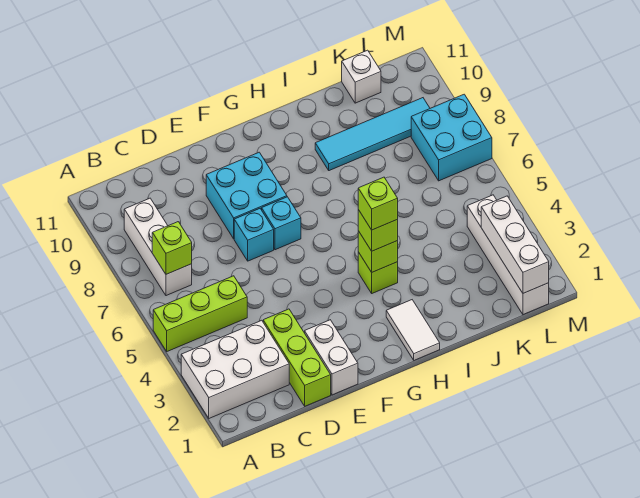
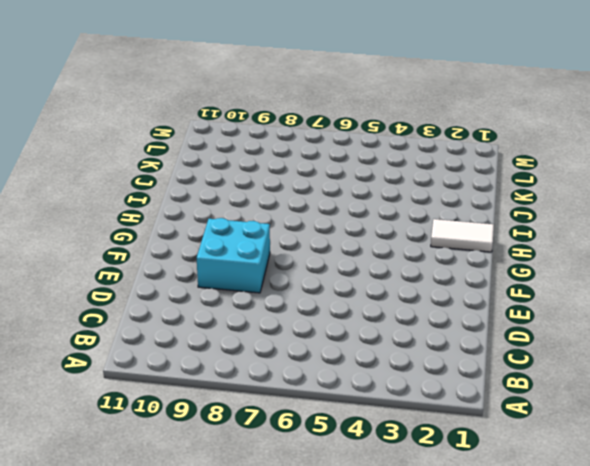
none -> white 2x3 brick [181,320,289,418]
none -> lime 1x3 brick [153,276,247,351]
none -> white 1x3 brick [124,198,192,296]

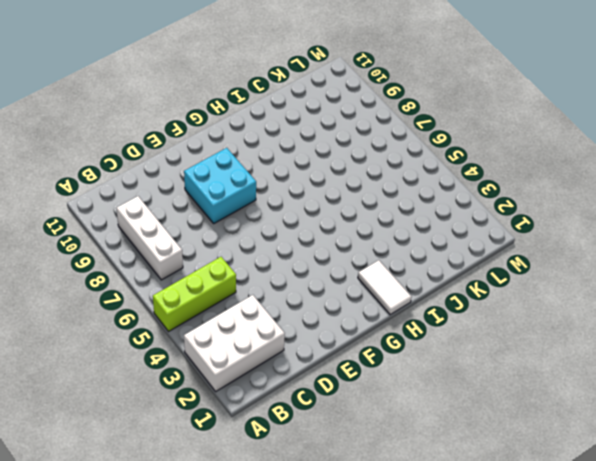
none -> lime 1x3 brick [263,309,331,406]
none -> white 1x2 brick [305,320,358,395]
none -> cyan 1x1 brick [234,209,274,261]

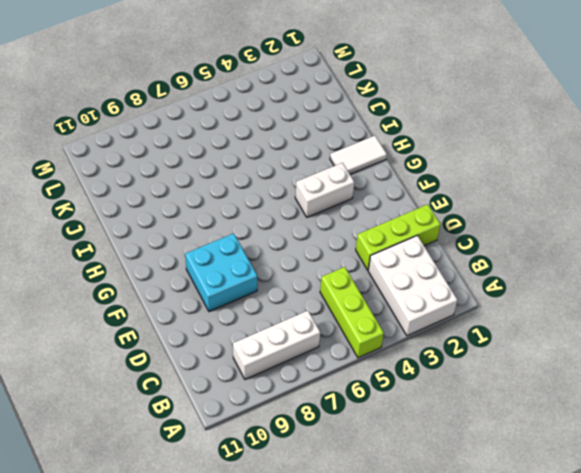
white 1x2 brick [295,163,354,217] -> white 1x2 brick moved to [305,320,358,395]
none -> cyan 1x1 brick [234,209,274,261]
none -> cyan 1x1 brick [262,197,301,250]
none -> lime 1x1 brick [358,252,398,293]

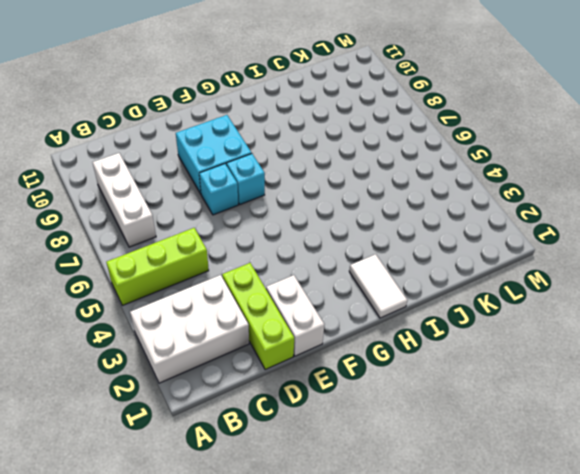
none -> lime 1x1 brick [358,252,398,293]
none -> cyan 1x4 tile [315,98,430,171]
none -> white 1x1 brick [342,50,381,103]

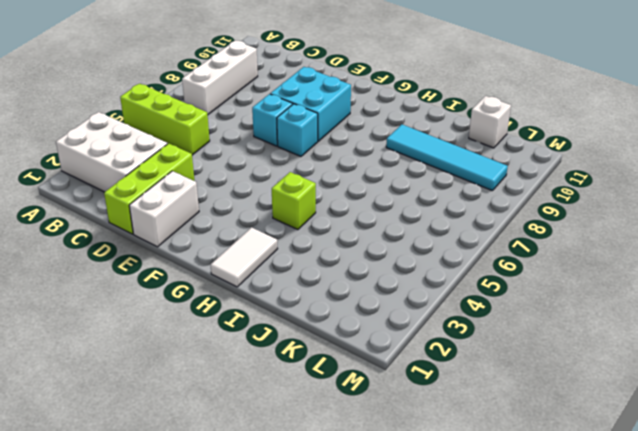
none -> white 1x4 brick [467,195,549,315]
none -> cyan 2x2 brick [411,94,492,181]
none -> lime 1x1 brick [152,222,192,274]

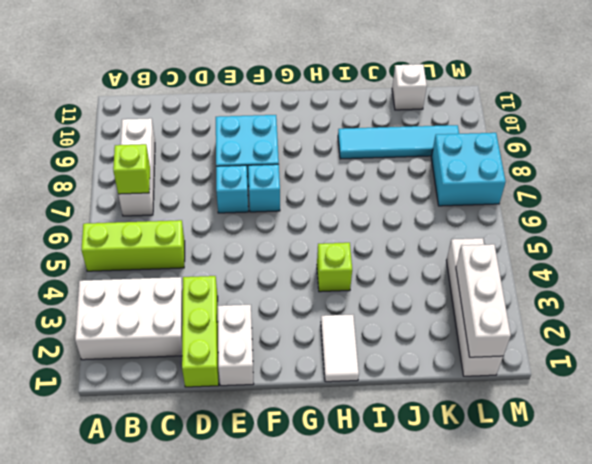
none -> lime 1x1 brick [358,231,398,272]
none -> lime 1x1 brick [358,210,398,251]
none -> lime 1x1 brick [358,177,398,230]

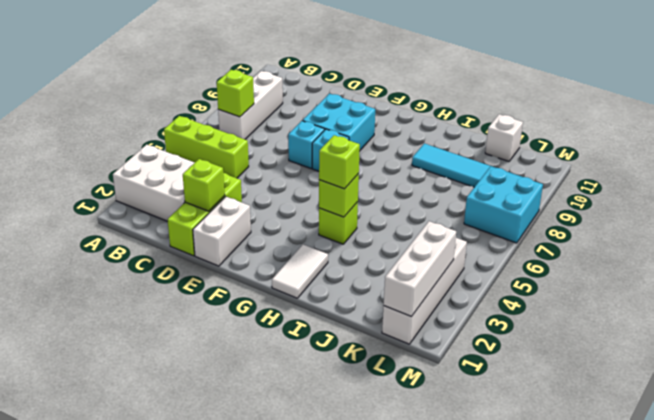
lime 1x1 brick [183,159,225,211] -> lime 1x1 brick moved to [358,177,398,230]

